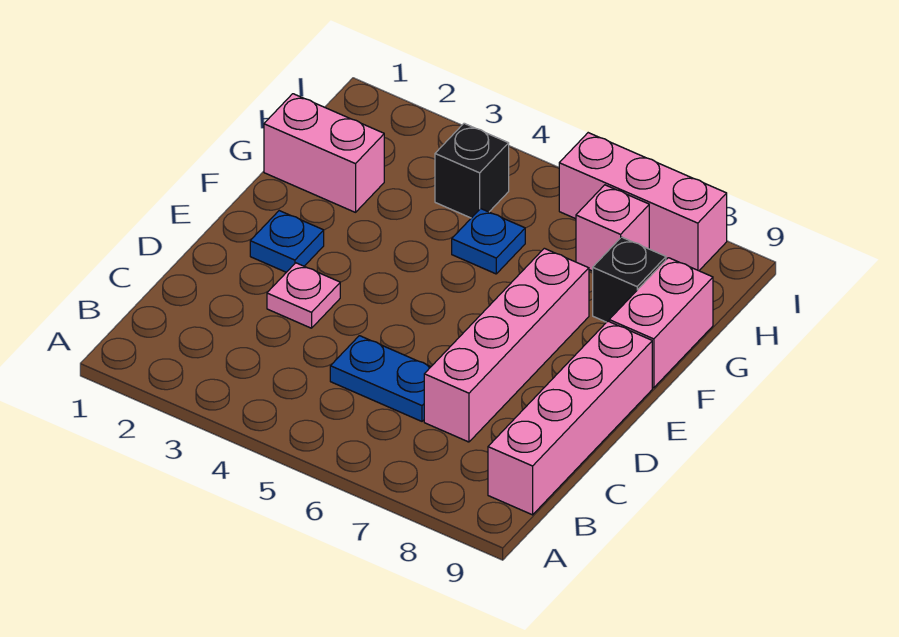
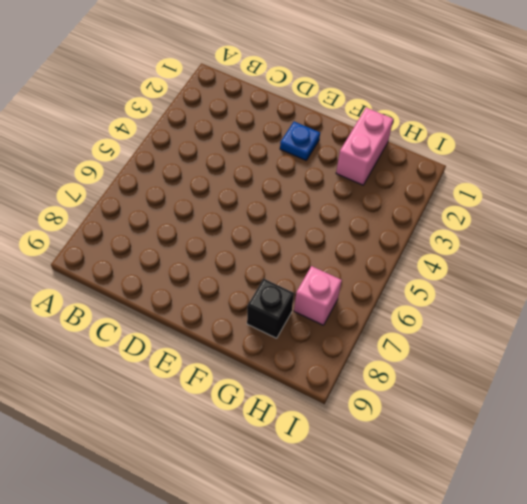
none -> pink 1x4 brick [488,321,652,515]
none -> blue 1x2 plate [330,336,430,421]
none -> pink 1x4 brick [424,248,589,442]

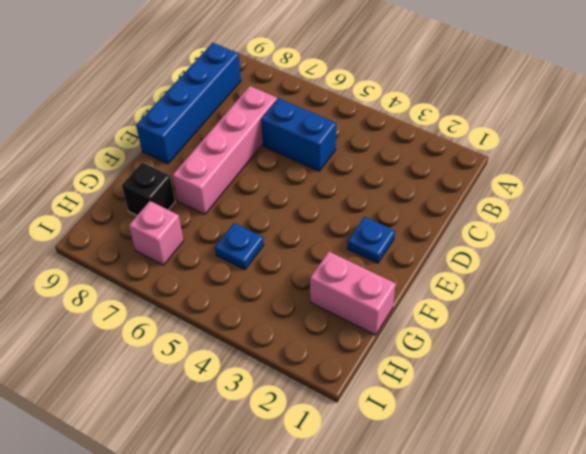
blue 1x4 brick [136,43,241,164] -> pink 1x4 brick [488,321,652,515]
blue 1x2 brick [261,98,336,171] -> blue 1x2 plate [330,336,430,421]
none -> pink 1x1 plate [267,263,340,328]
none -> pink 1x2 brick [609,258,713,388]
none -> black 1x1 brick [435,123,509,218]

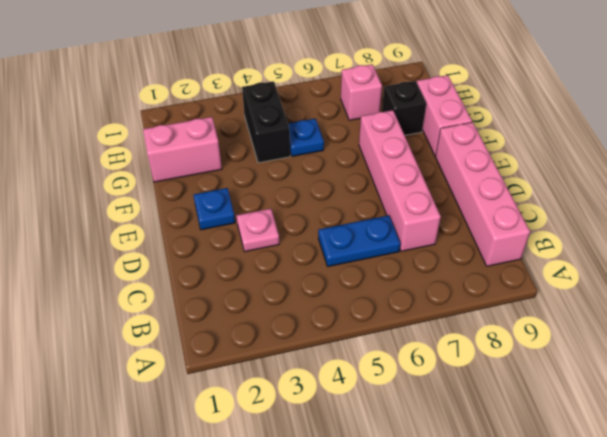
black 1x2 brick [242,81,290,163] -> black 1x1 brick [435,123,509,218]
none -> pink 1x3 brick [559,133,727,271]

